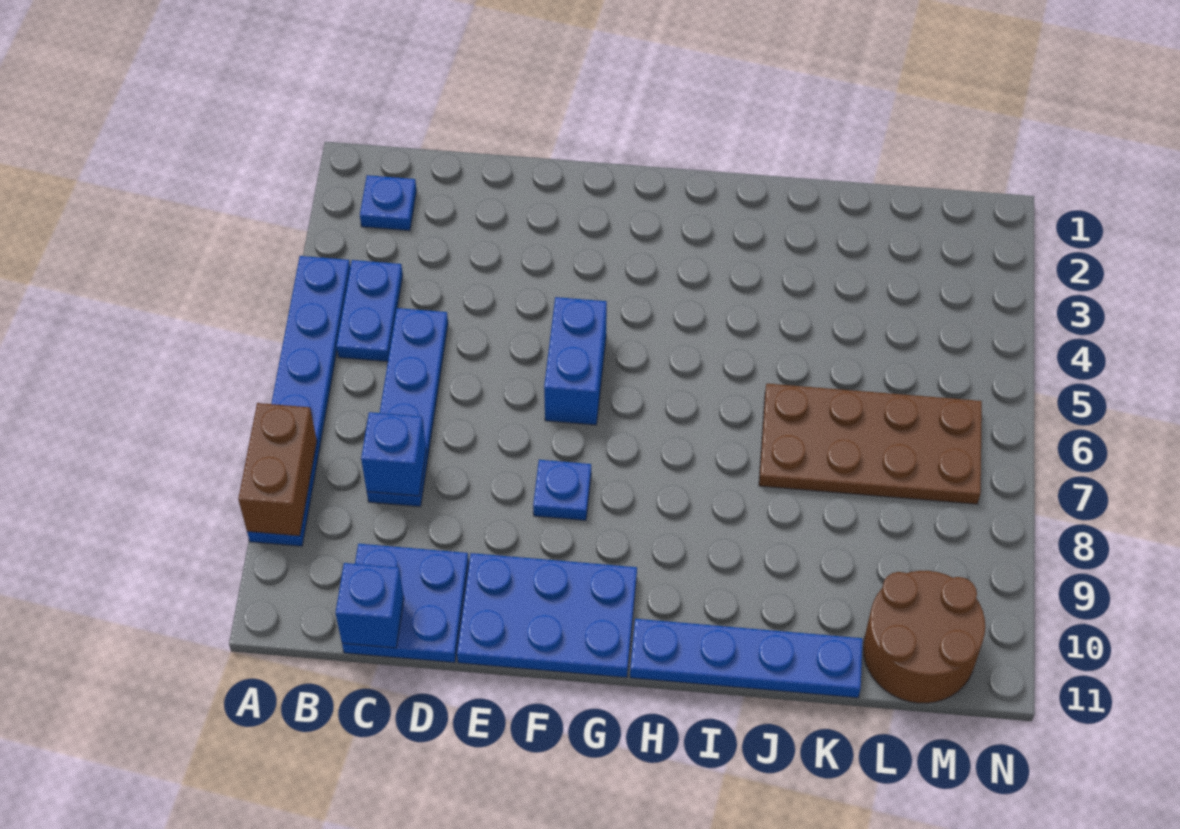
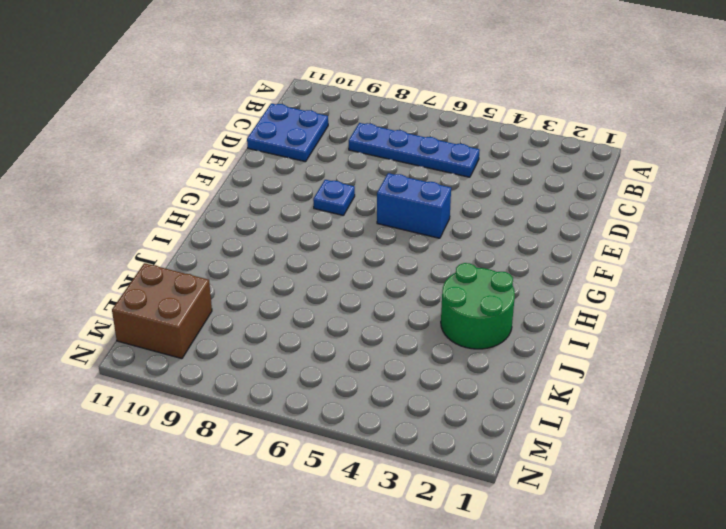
green 2x2 round brick [441,263,515,349] -> none
brown 2x2 brick [112,263,212,359] -> brown 2x2 round brick [863,571,985,703]
none -> blue 1x6 plate [247,256,350,546]
none -> blue 1x1 plate [360,175,417,231]
none -> blue 1x2 plate [336,260,403,362]

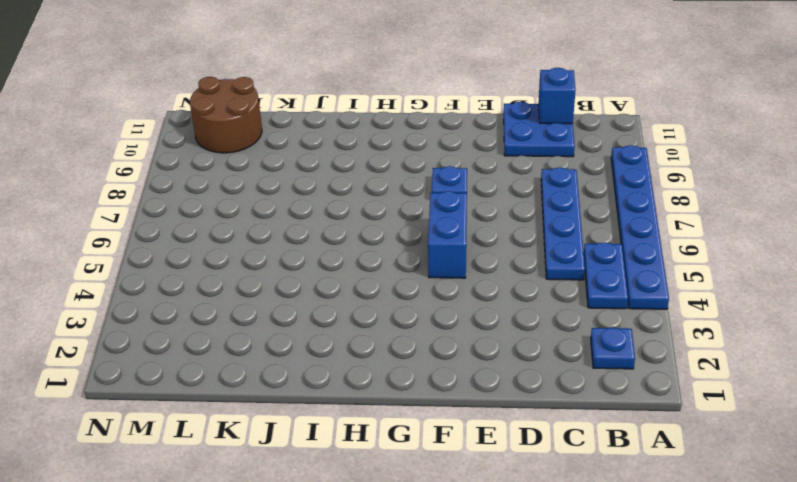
none -> blue 2x3 plate [457,553,637,678]
none -> blue 1x4 plate [630,619,863,698]
none -> brown 2x4 plate [759,384,982,504]

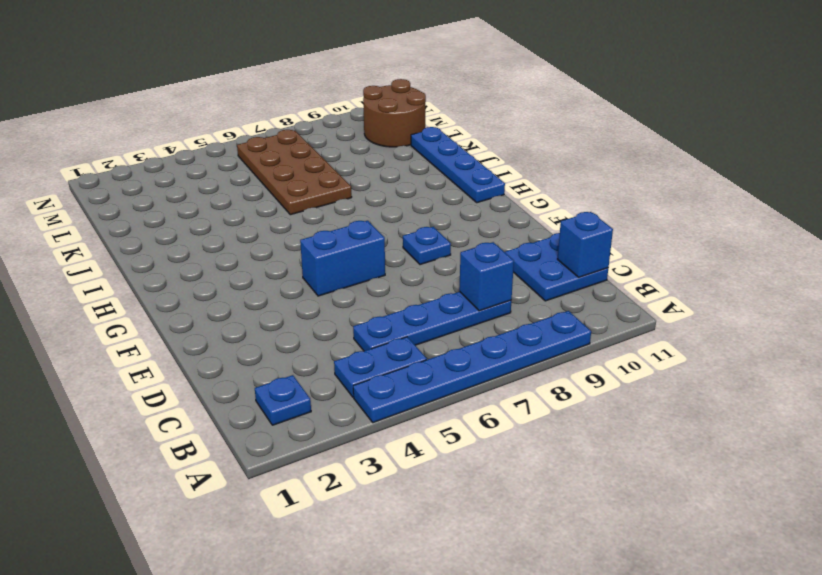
none -> blue 2x3 plate [457,553,637,678]
none -> brown 1x2 brick [238,403,317,536]

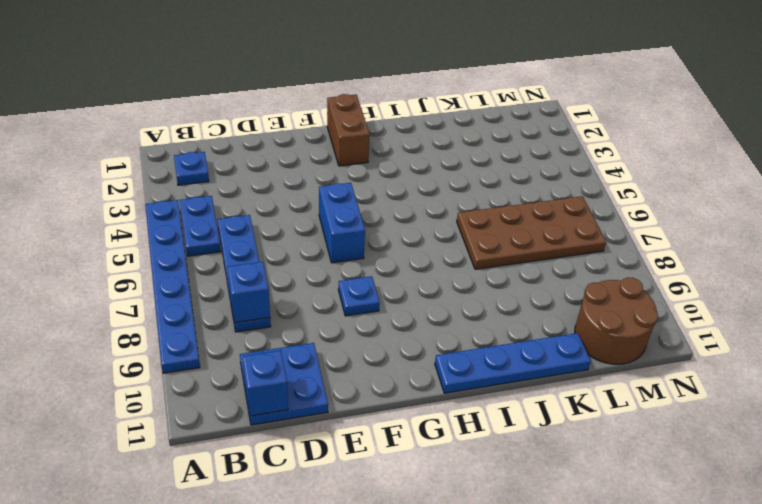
brown 1x2 brick [327,94,370,166] -> brown 1x2 brick moved to [238,403,317,536]
none -> blue 2x3 plate [457,553,637,678]

